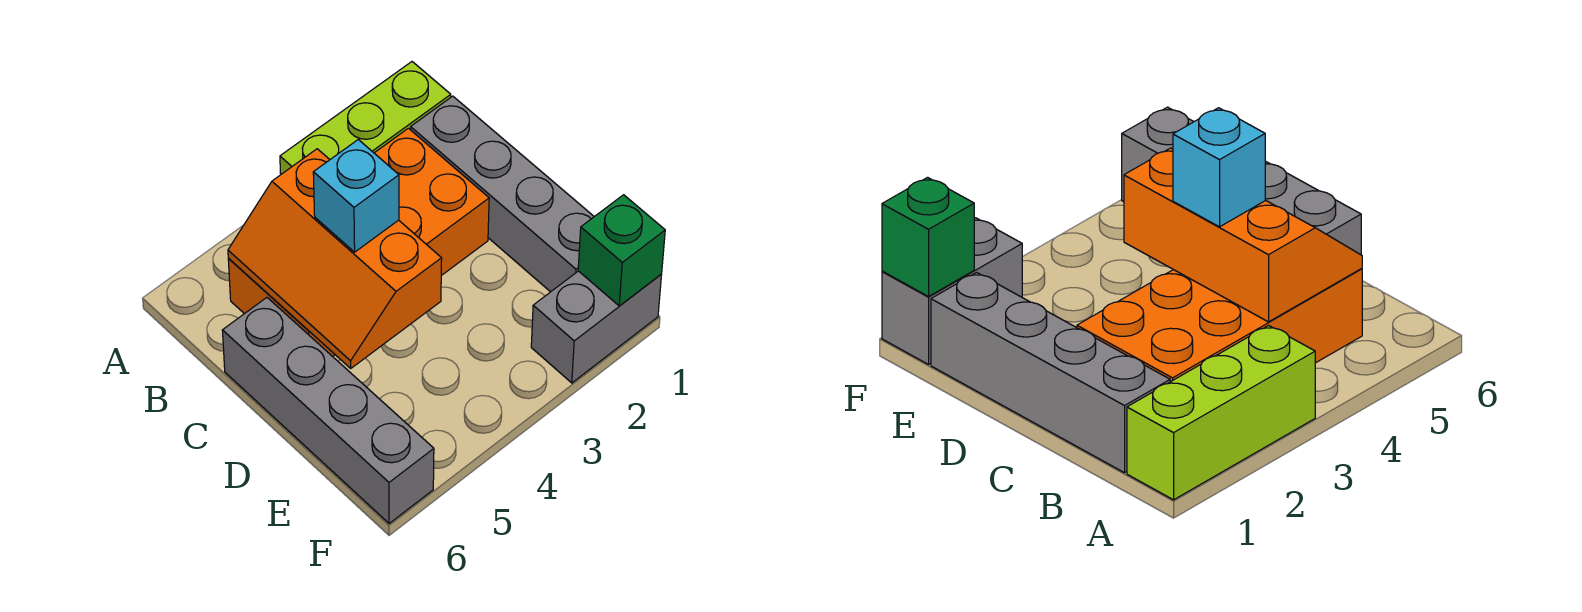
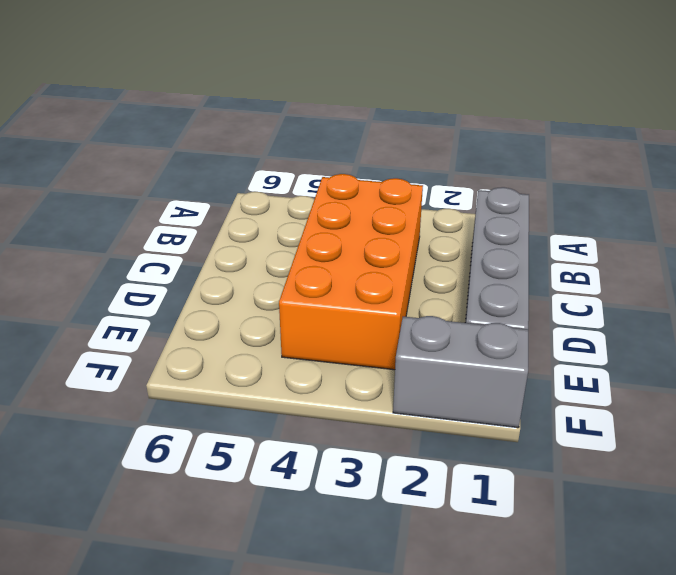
orange 2x4 brick [279,174,423,370] -> orange 2x4 brick turned to [228,128,489,356]
none -> lime 1x3 brick [280,62,451,174]
none -> grey 1x4 brick [222,298,434,524]

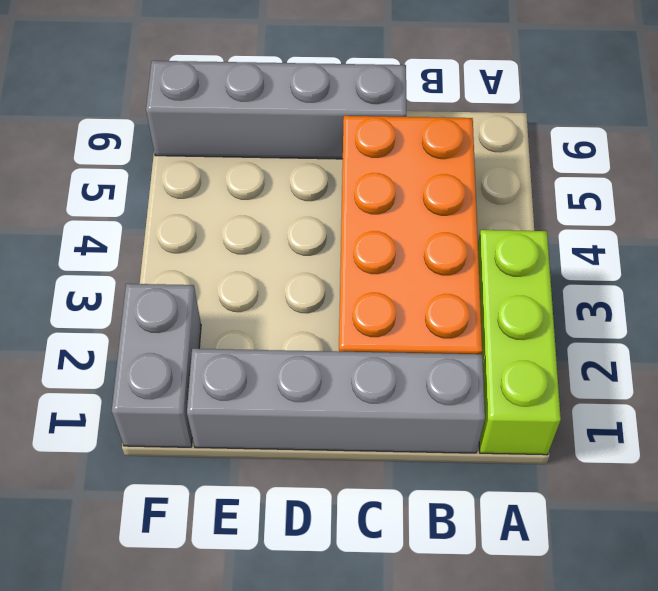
none -> orange 2x3 slope [228,149,442,368]
none -> green 1x1 brick [578,195,665,306]

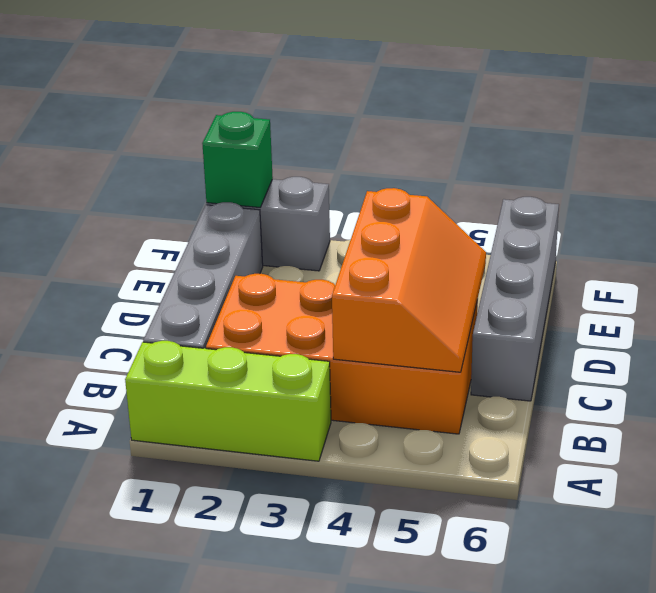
none -> cyan 1x1 brick [313,140,399,252]

